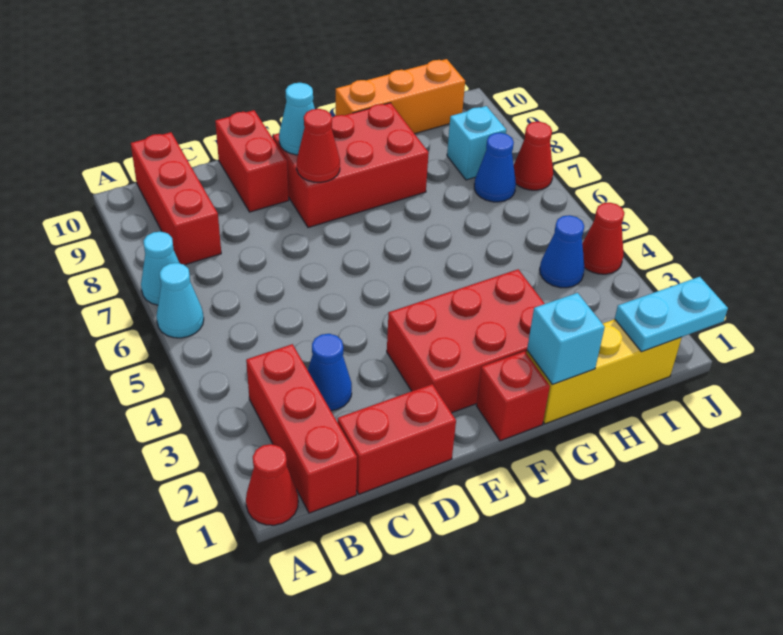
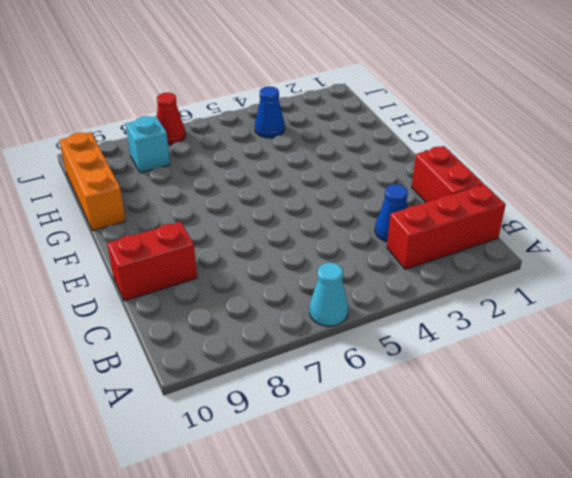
none -> red 1x1 cone [246,444,298,525]
none -> cyan 1x1 cone [141,232,179,305]
none -> red 1x3 brick [131,132,221,265]

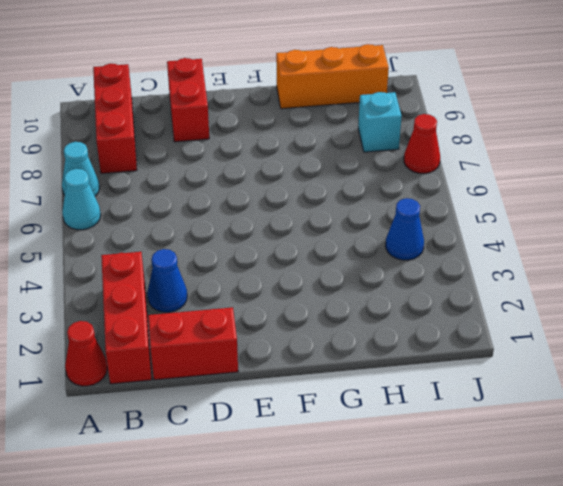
none -> red 2x3 brick [387,269,545,413]
none -> red 2x3 brick [273,103,429,228]
none -> red 1x1 brick [476,351,550,441]

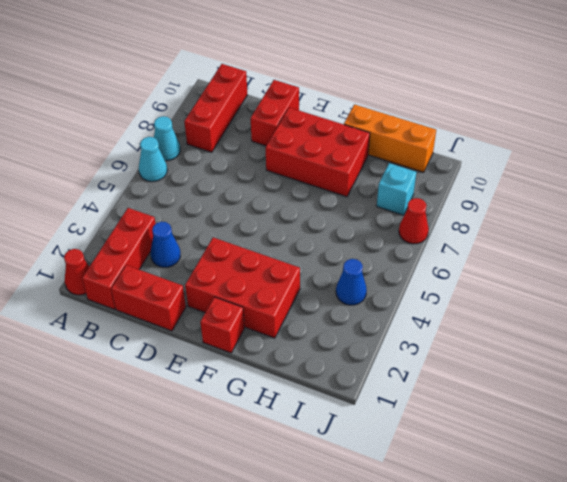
none -> yellow 1x3 brick [526,319,682,424]
none -> blue 1x1 cone [474,133,516,202]
none -> red 1x1 cone [582,203,624,274]

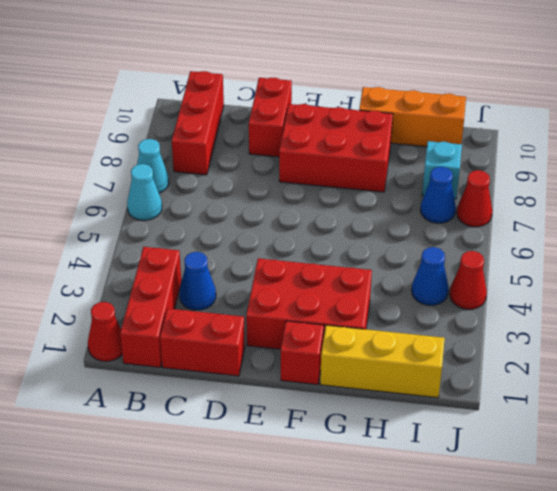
none -> red 1x1 cone [297,109,340,182]
none -> cyan 1x1 cone [279,83,315,155]
none -> cyan 1x1 brick [527,293,605,384]

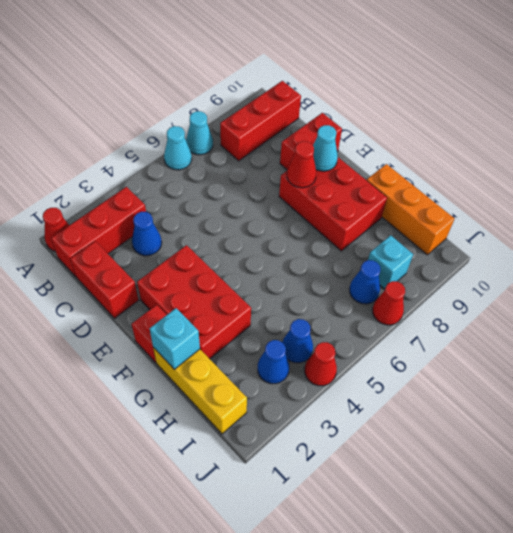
blue 1x1 cone [258,340,289,384] -> none
none -> cyan 1x2 plate [615,277,728,352]

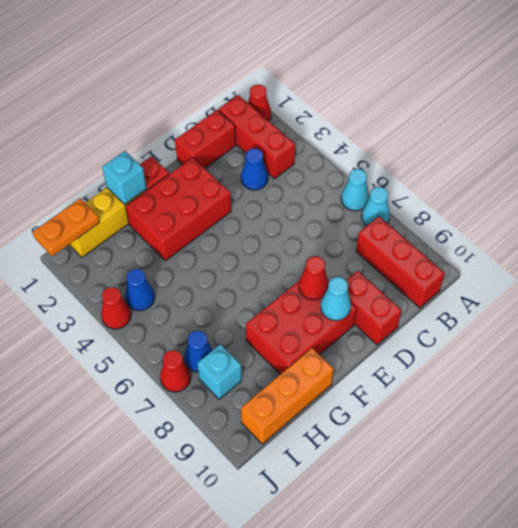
orange 1x2 plate [33,198,100,256] -> cyan 1x2 plate [615,277,728,352]

